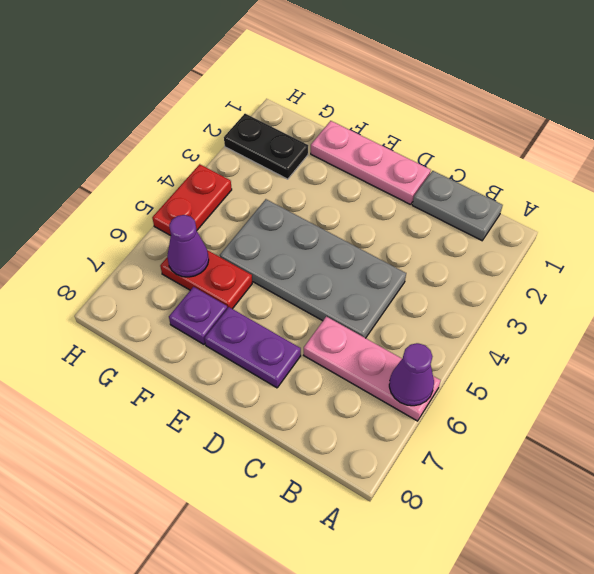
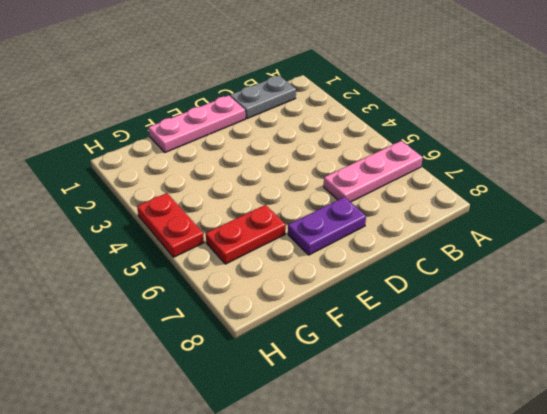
none -> grey 2x4 plate [220,199,406,338]
none -> purple 1x1 plate [169,287,227,344]

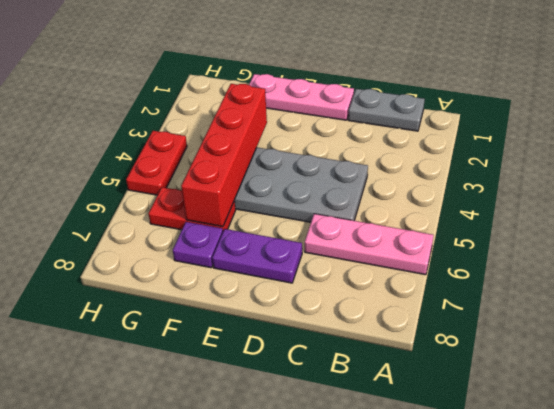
red 1x4 brick [181,84,267,227] -> none
none -> black 1x2 plate [224,114,308,179]
none -> purple 1x1 cone [389,343,434,406]

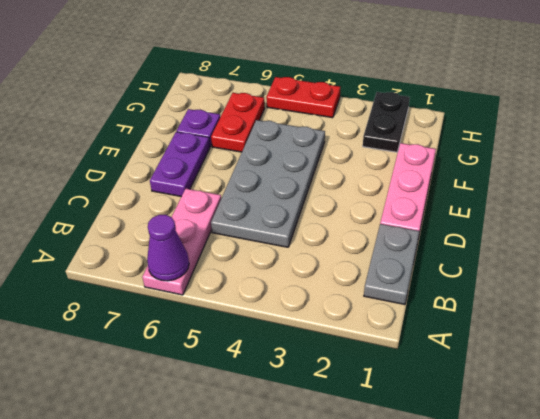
none -> purple 1x1 cone [167,215,209,277]

